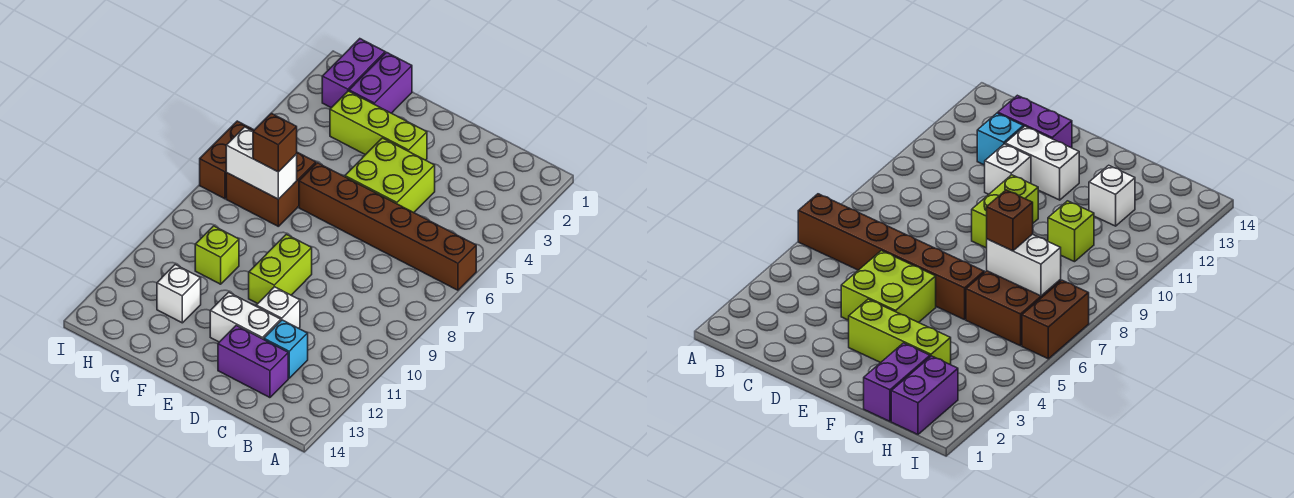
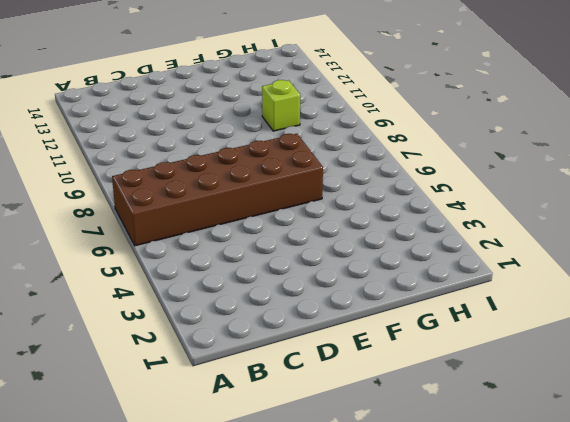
brown 2x6 brick [112,134,323,246] -> brown 1x6 brick [299,163,476,290]
none -> cyan 1x1 brick [264,320,308,378]
none -> purple 1x2 brick [218,325,288,398]
none -> lime 2x2 brick [345,138,435,213]

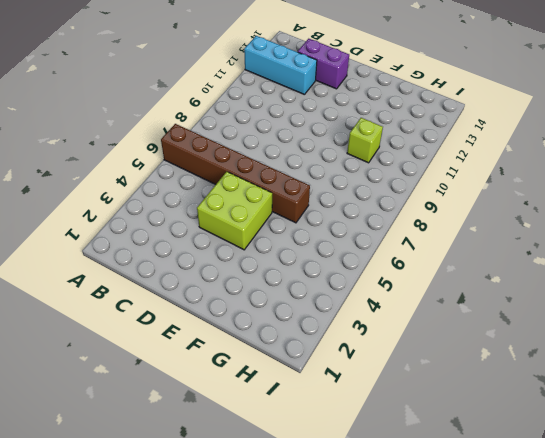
cyan 1x3 brick [244,36,317,95] -> cyan 1x1 brick [264,320,308,378]
none -> white 1x1 brick [256,287,300,328]
none -> white 1x2 brick [210,292,281,342]
none -> lime 1x3 brick [330,91,427,160]

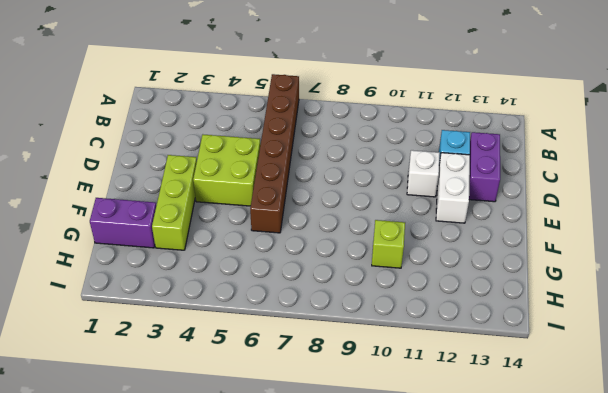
none -> lime 1x2 brick [249,234,312,304]
none -> brown 2x2 brick [226,152,316,226]
none -> white 1x1 brick [157,265,201,323]

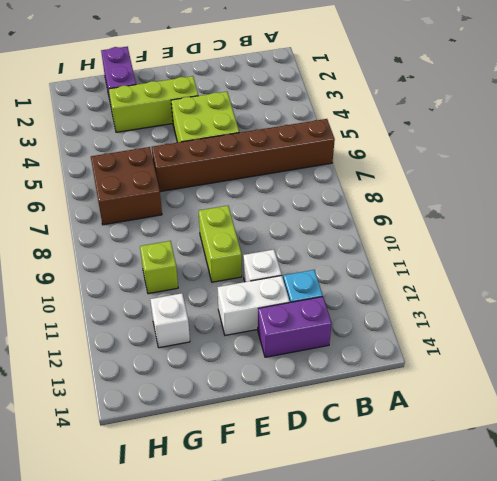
none -> purple 1x2 brick [322,39,385,108]
none -> brown 1x2 brick [200,121,254,199]
none -> white 1x2 brick [226,127,297,199]

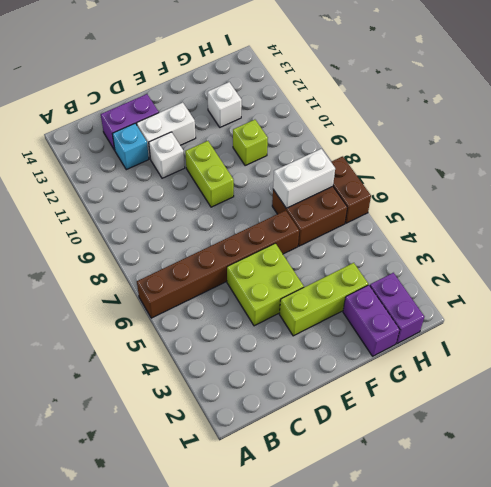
none -> brown 1x1 brick [253,113,297,172]

